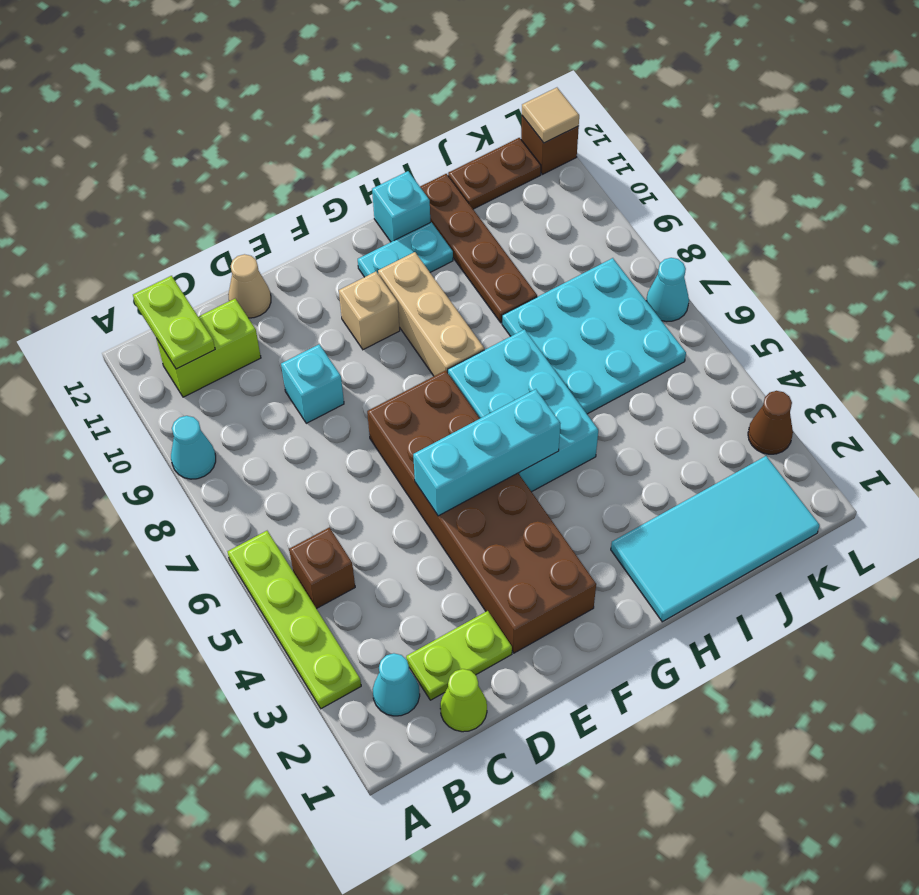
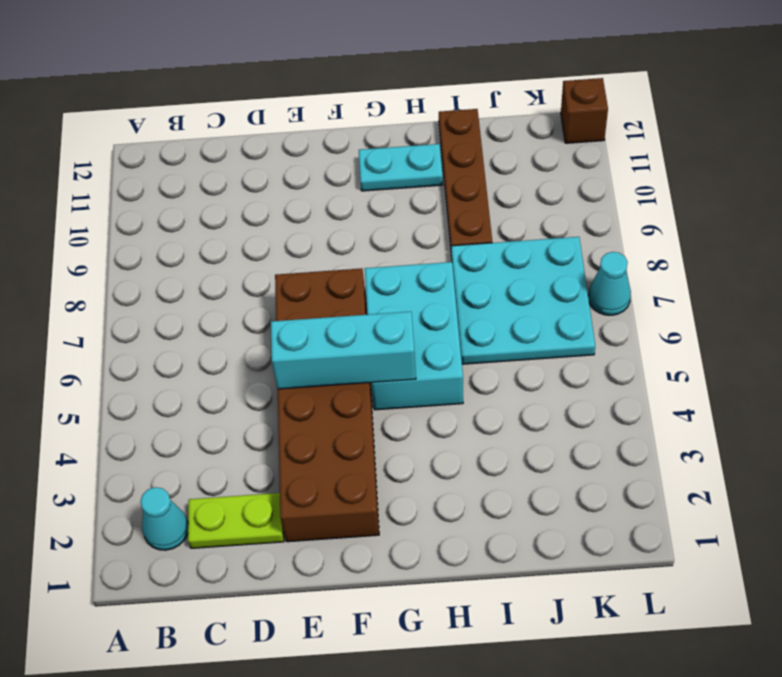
none -> lime 1x4 plate [228,531,361,709]
none -> cyan 1x1 cone [171,416,216,479]
none -> brown 1x1 brick [289,527,355,609]

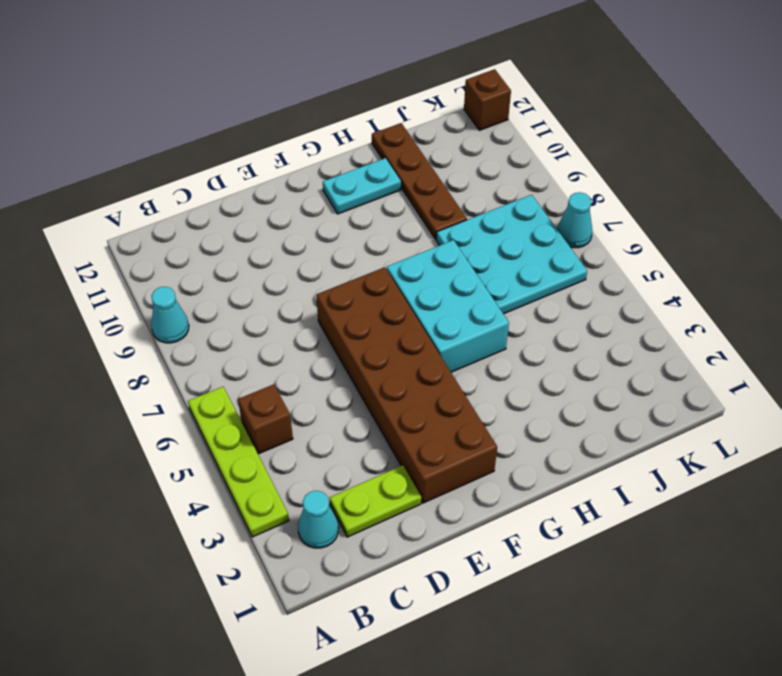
none -> lime 1x2 brick [156,299,261,397]
none -> lime 1x1 cone [440,669,487,732]
none -> cyan 1x1 brick [281,344,344,423]

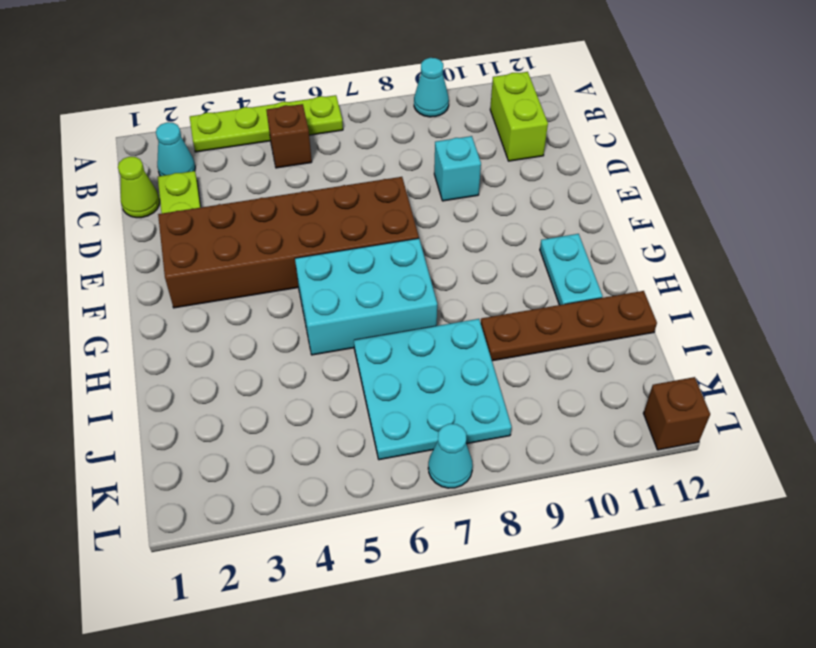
none -> tan 1x1 cone [228,254,271,318]
none -> tan 1x1 brick [339,272,400,350]
none -> tan 1x3 brick [378,252,484,376]

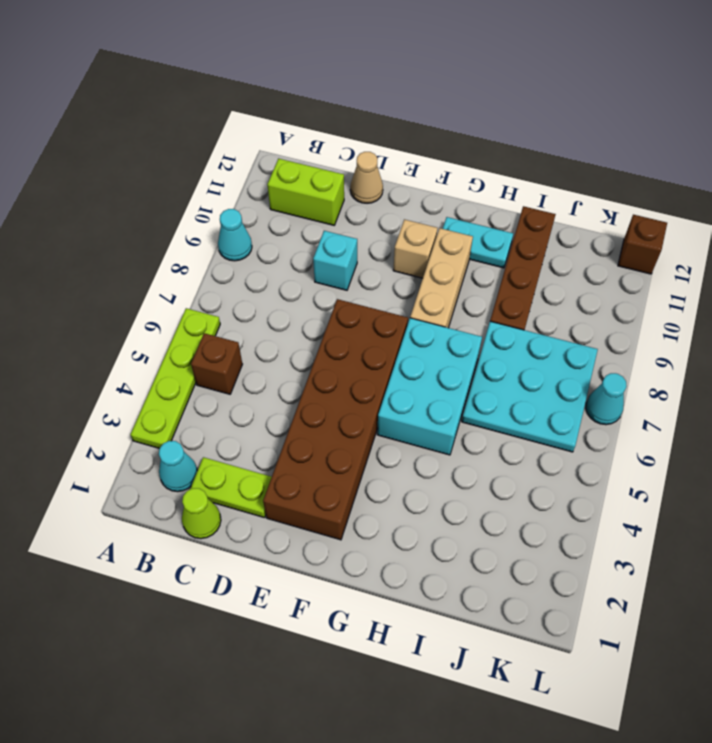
none -> cyan 2x4 tile [611,456,820,622]
none -> cyan 1x1 brick [372,171,430,242]
none -> brown 1x2 plate [448,138,541,209]

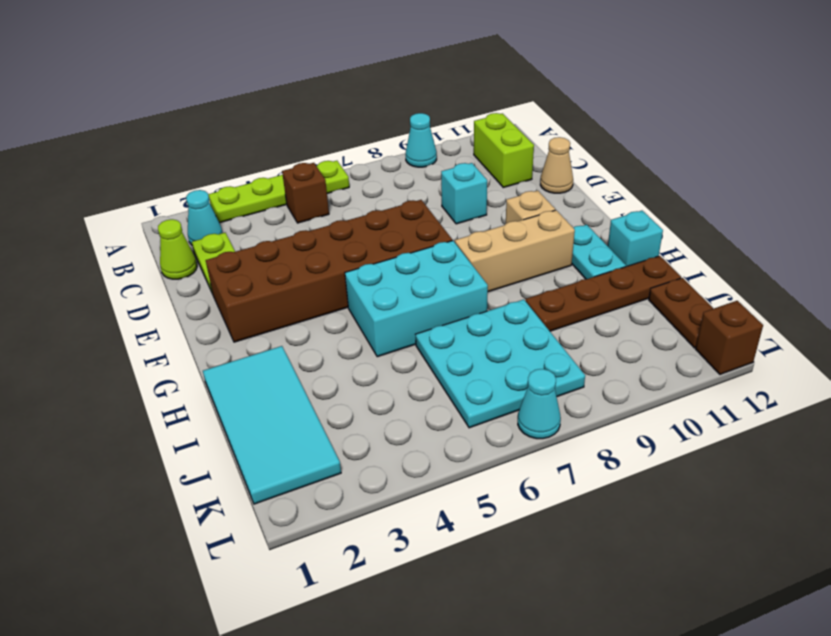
none -> brown 1x1 cone [748,391,793,454]
none -> lime 1x2 plate [133,276,215,369]
none -> cyan 1x3 brick [413,389,561,516]

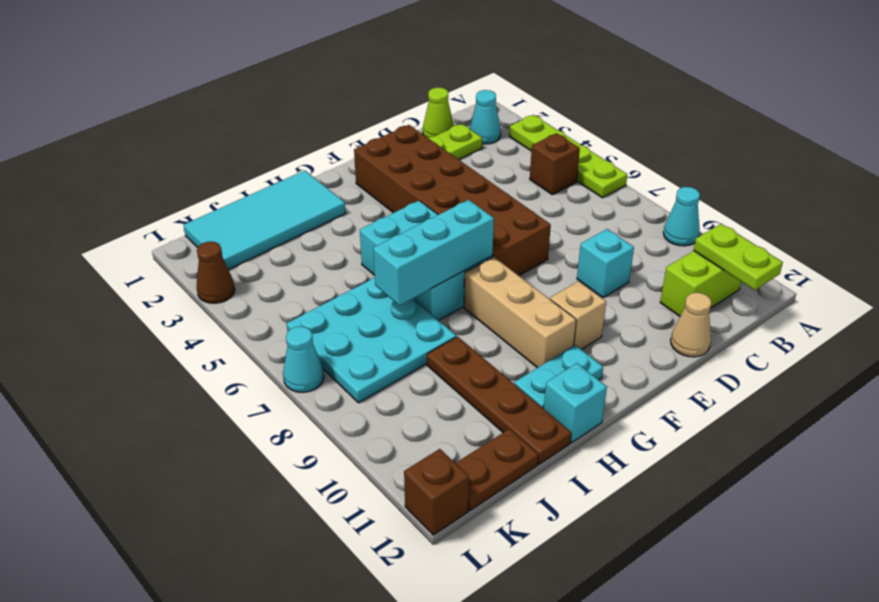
cyan 1x3 brick [373,200,494,306] -> cyan 1x3 brick moved to [413,389,561,516]
none -> tan 1x1 tile [522,88,579,143]

